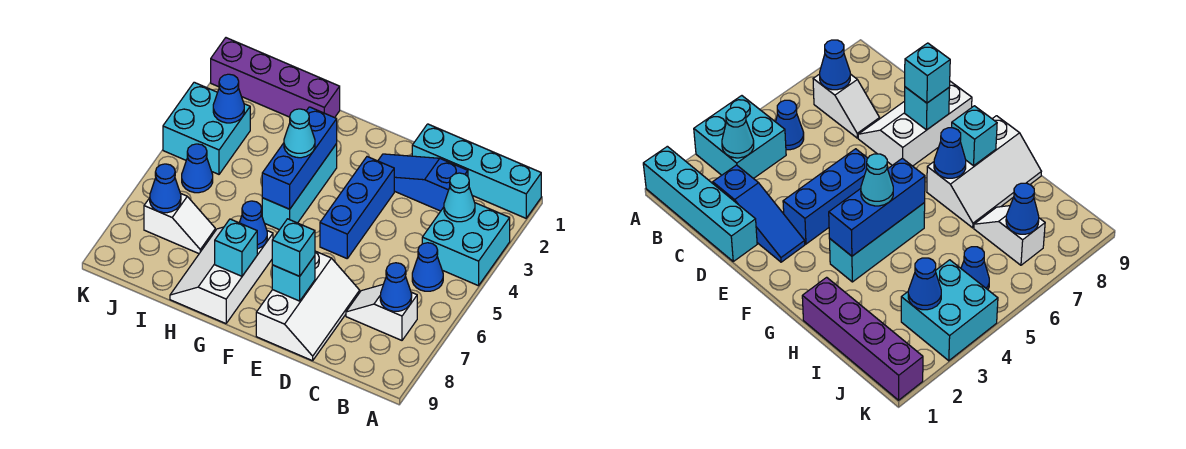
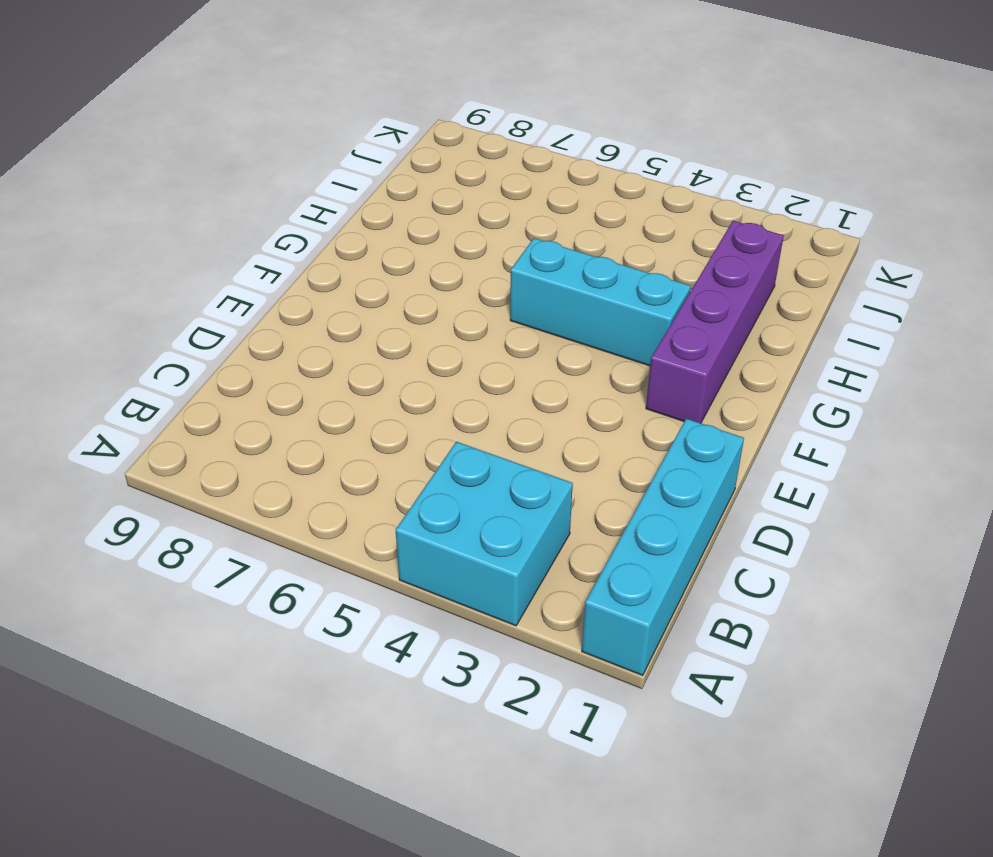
purple 1x4 brick [646,221,784,423] -> purple 1x4 brick moved to [211,38,340,118]
none -> blue 1x1 cone [412,243,443,291]
none -> white 1x2 slope [346,285,417,340]
none -> blue 1x3 slope [378,154,468,211]

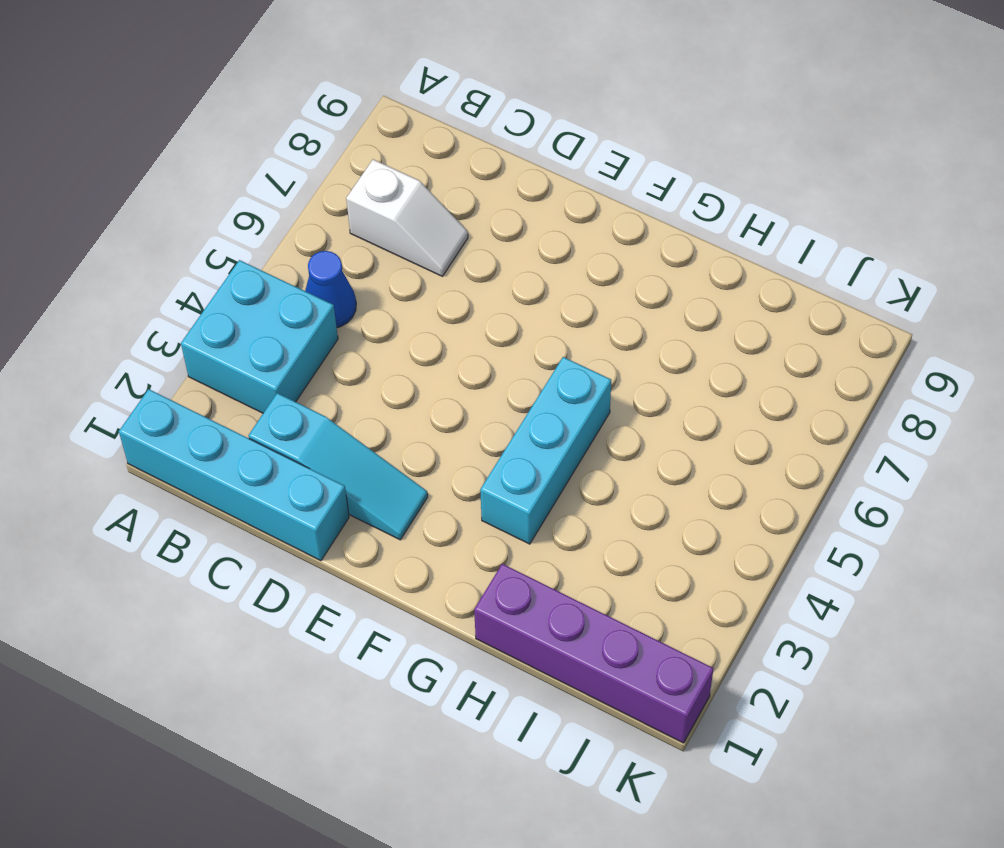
cyan 1x3 slope [248,393,428,540] -> blue 1x3 slope [378,154,468,211]
none -> white 2x3 slope [256,251,360,361]
none -> blue 1x3 brick [320,157,394,258]
none -> white 2x3 slope [170,227,273,324]

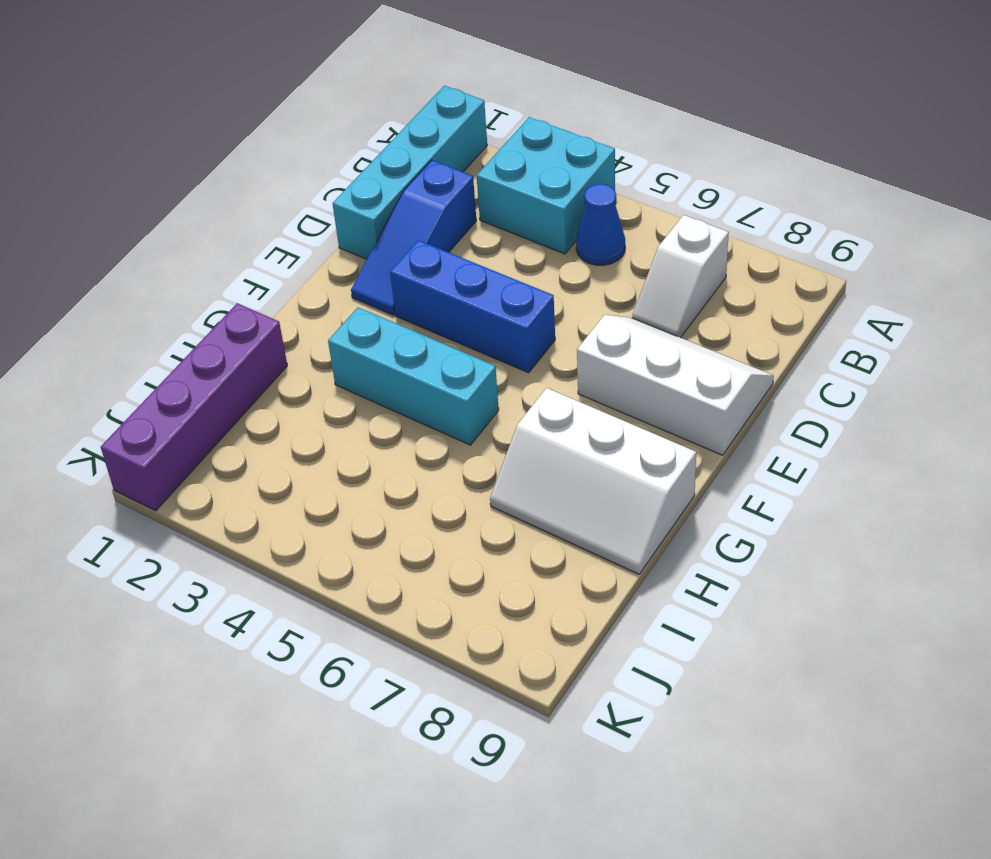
none -> white 1x2 slope [144,194,215,253]
none -> cyan 2x2 brick [163,82,250,174]
none -> blue 1x1 cone [182,144,213,193]

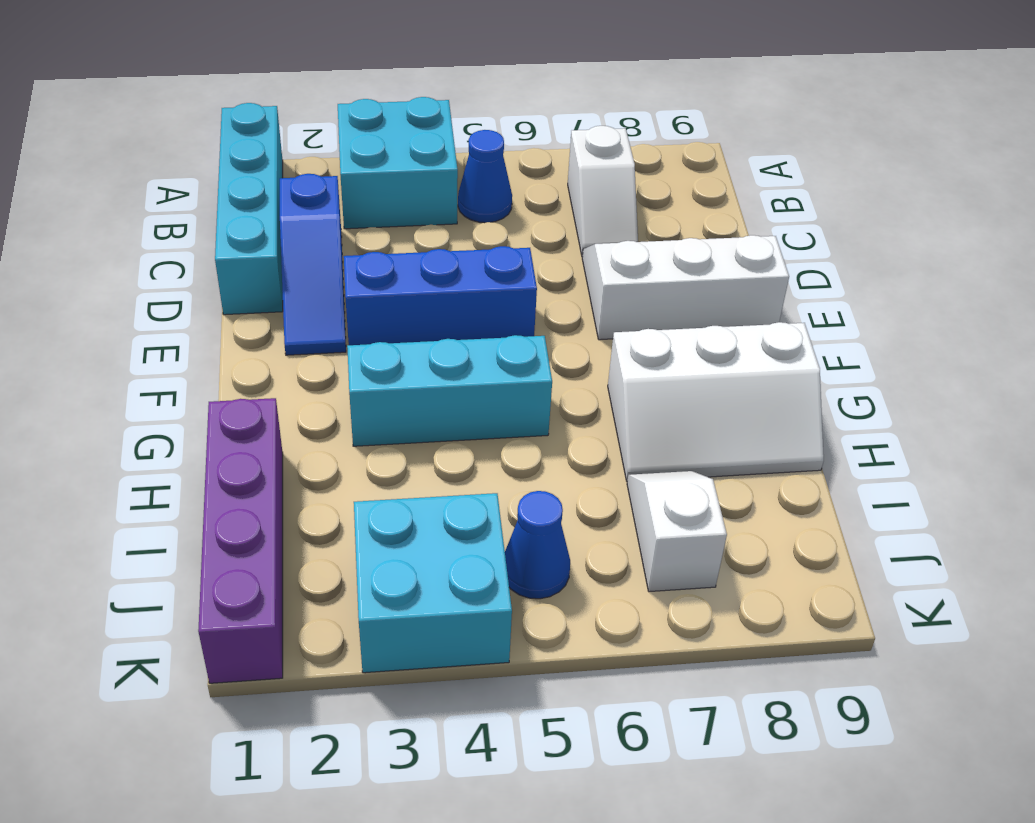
none -> cyan 1x1 cone [444,173,475,222]
none -> blue 1x1 cone [380,263,412,311]
none -> cyan 1x1 brick [272,256,315,301]

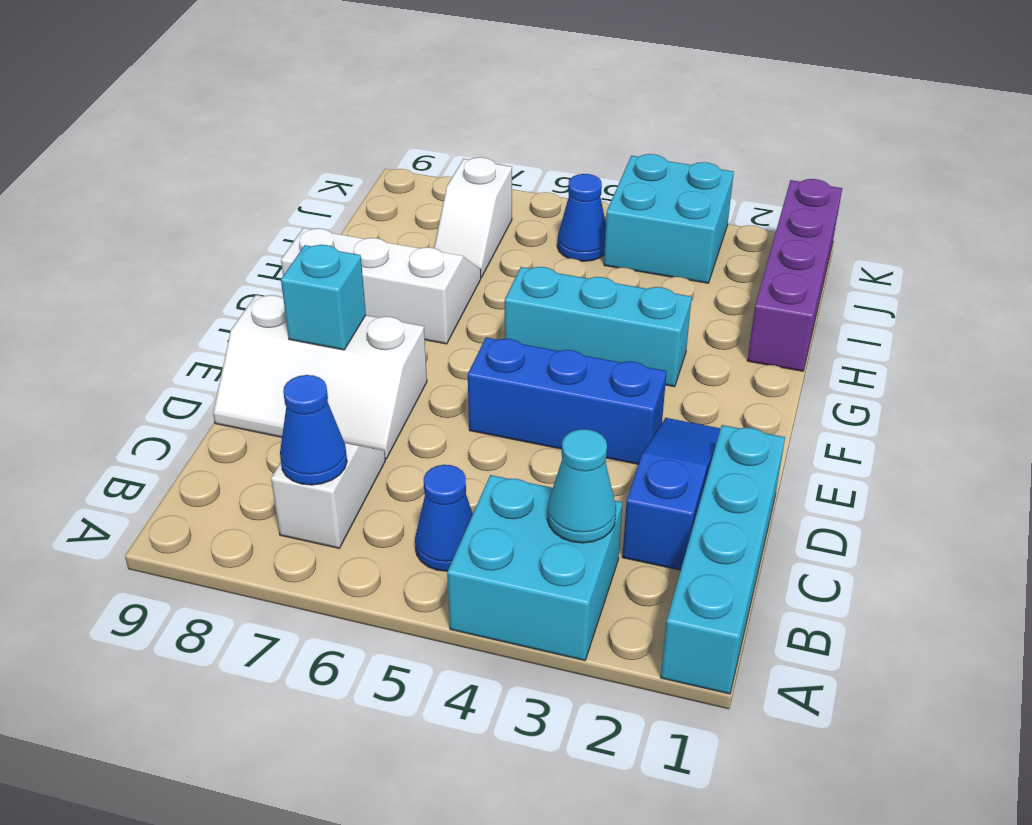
none -> blue 1x3 brick [262,107,337,209]
none -> blue 1x1 cone [239,201,267,249]
none -> cyan 1x1 brick [215,219,257,276]

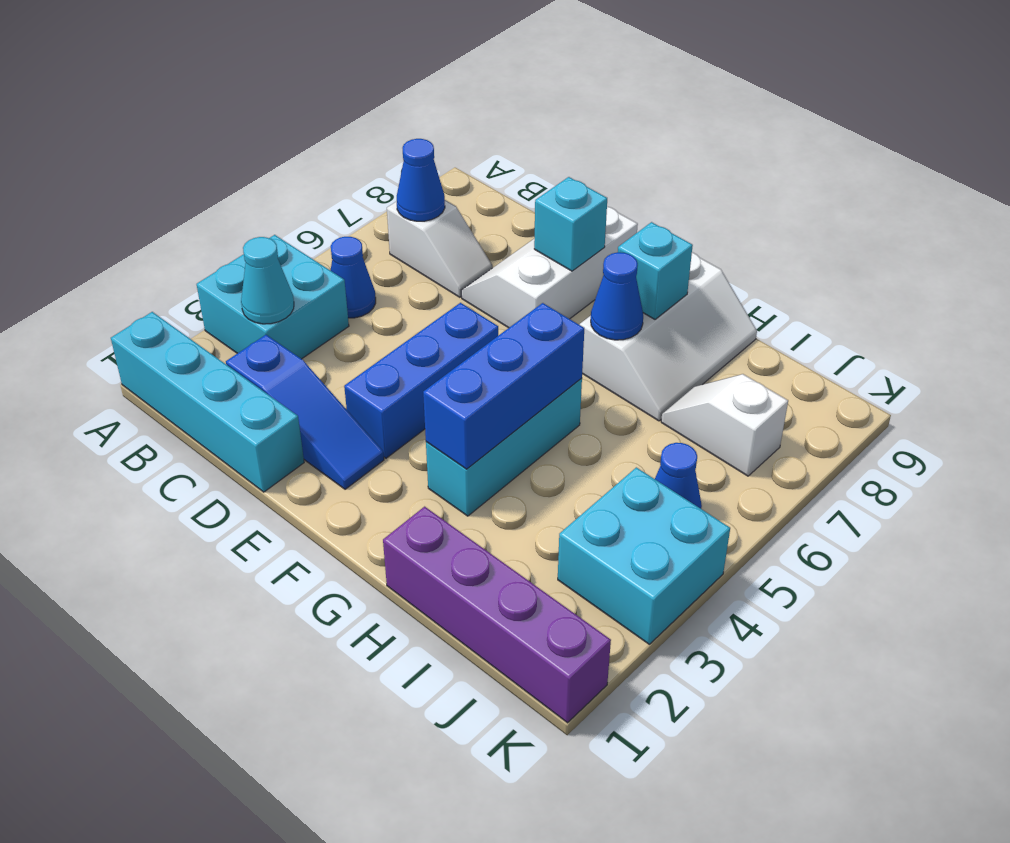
none -> blue 1x1 cone [213,74,244,123]
none -> blue 1x1 cone [150,164,181,213]
none -> cyan 1x1 brick [272,219,315,276]

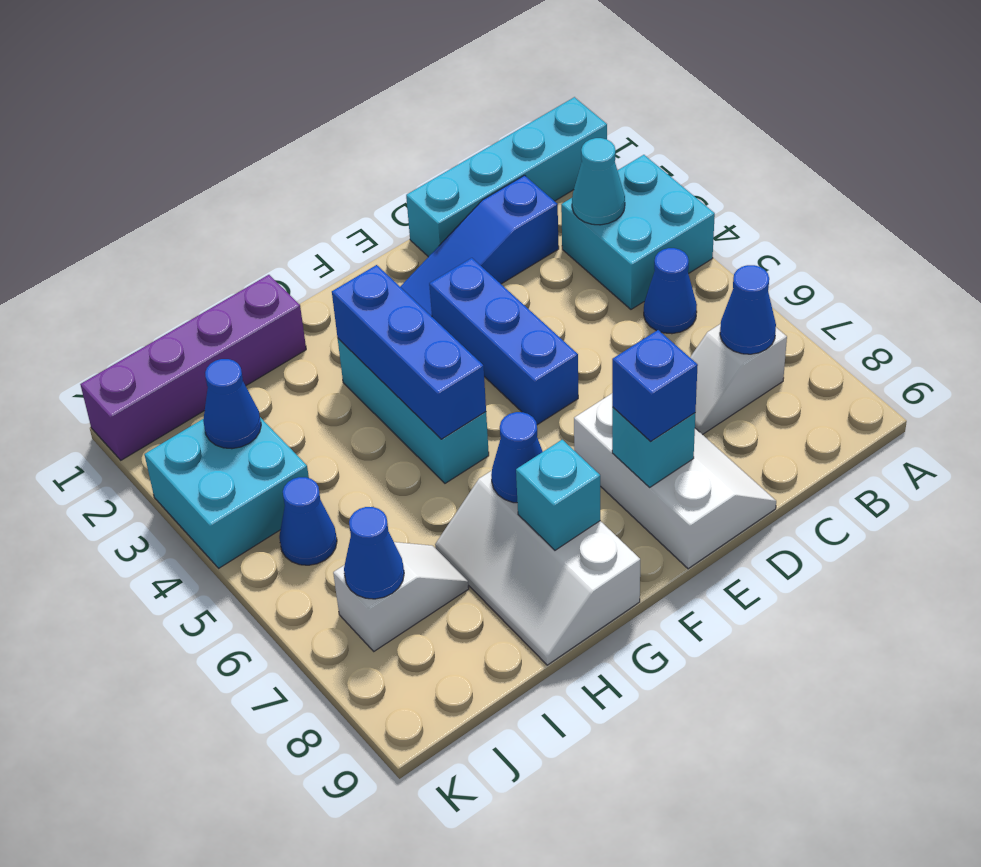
blue 1x1 brick [612,330,698,442] -> cyan 1x1 brick [272,219,315,276]
none -> cyan 1x1 cone [284,109,315,158]

